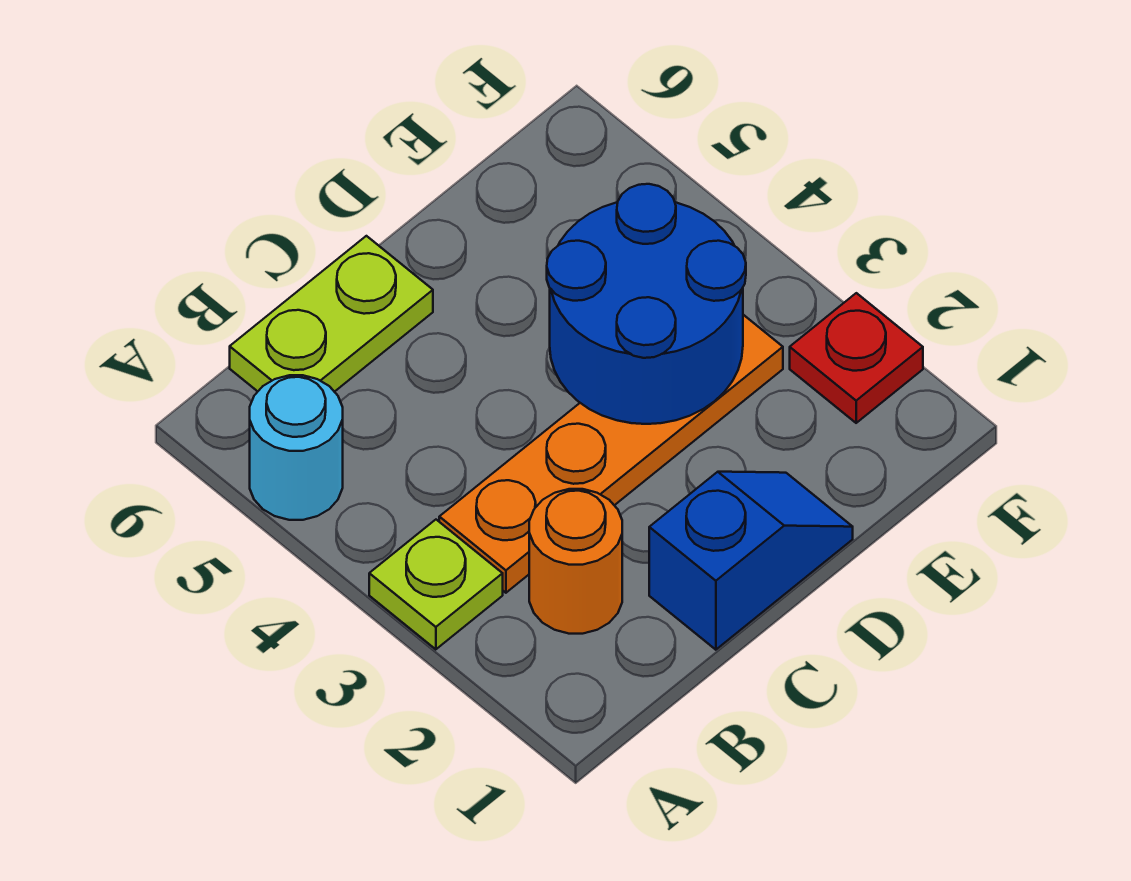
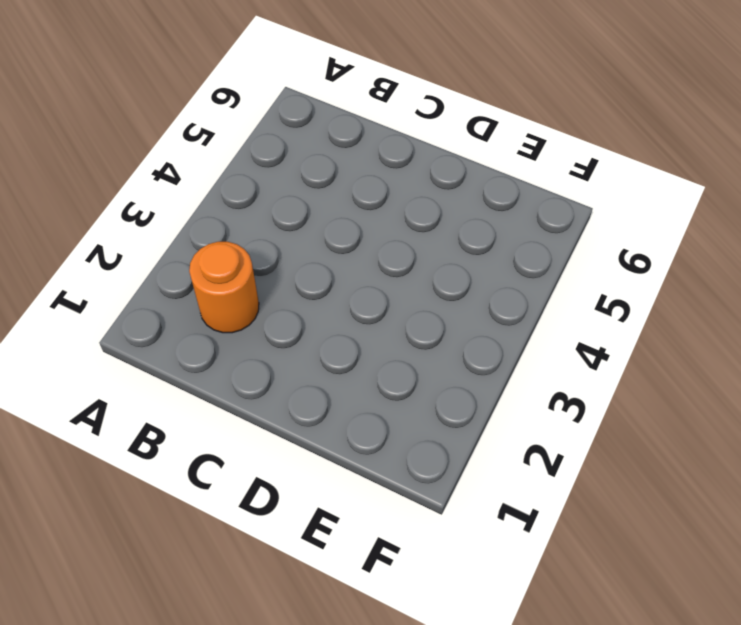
none -> lime 1x1 plate [369,520,503,649]
none -> cyan 1x1 round brick [250,375,343,520]

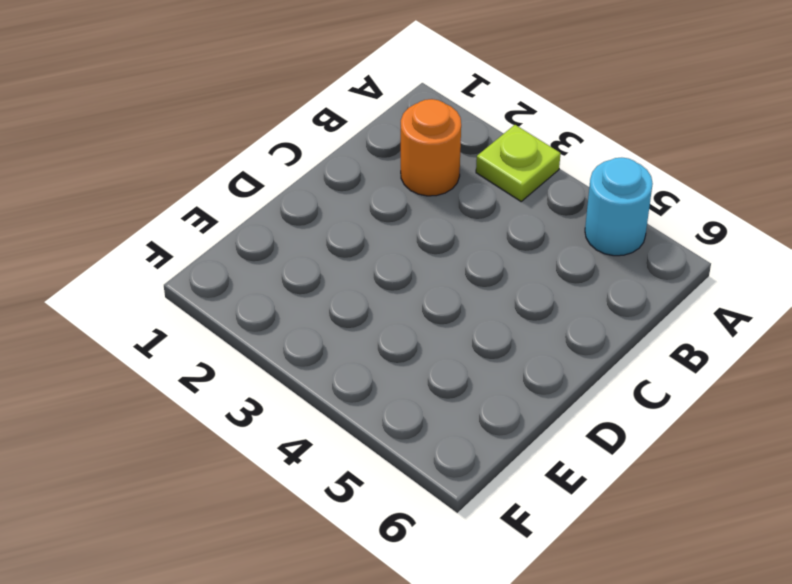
none -> orange 1x4 plate [439,315,783,593]
none -> lime 1x2 plate [230,236,433,392]

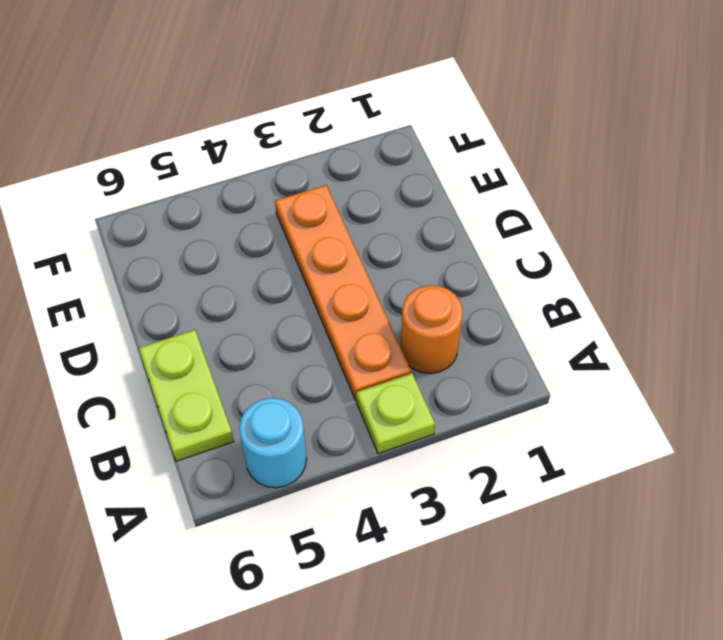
none -> blue 1x2 slope [649,472,853,650]
none -> red 1x1 plate [790,293,923,423]

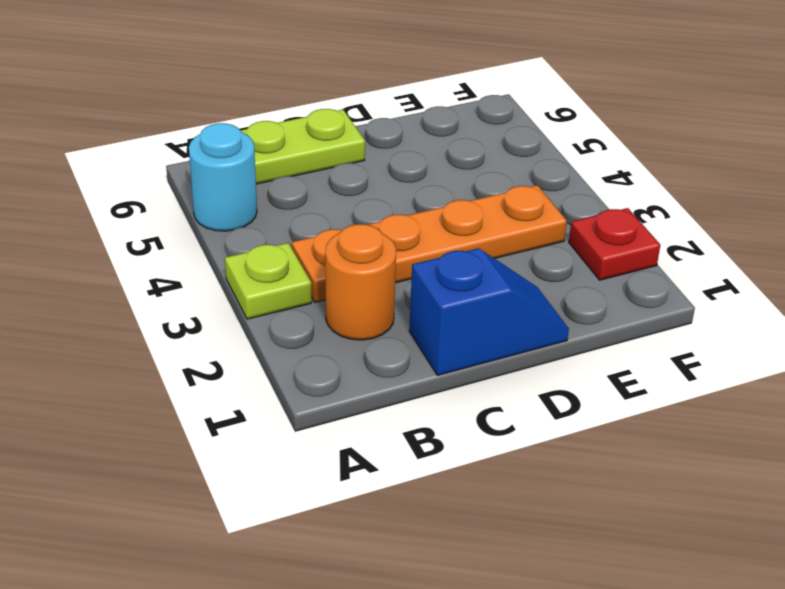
none -> blue 2x2 round brick [547,184,746,424]

